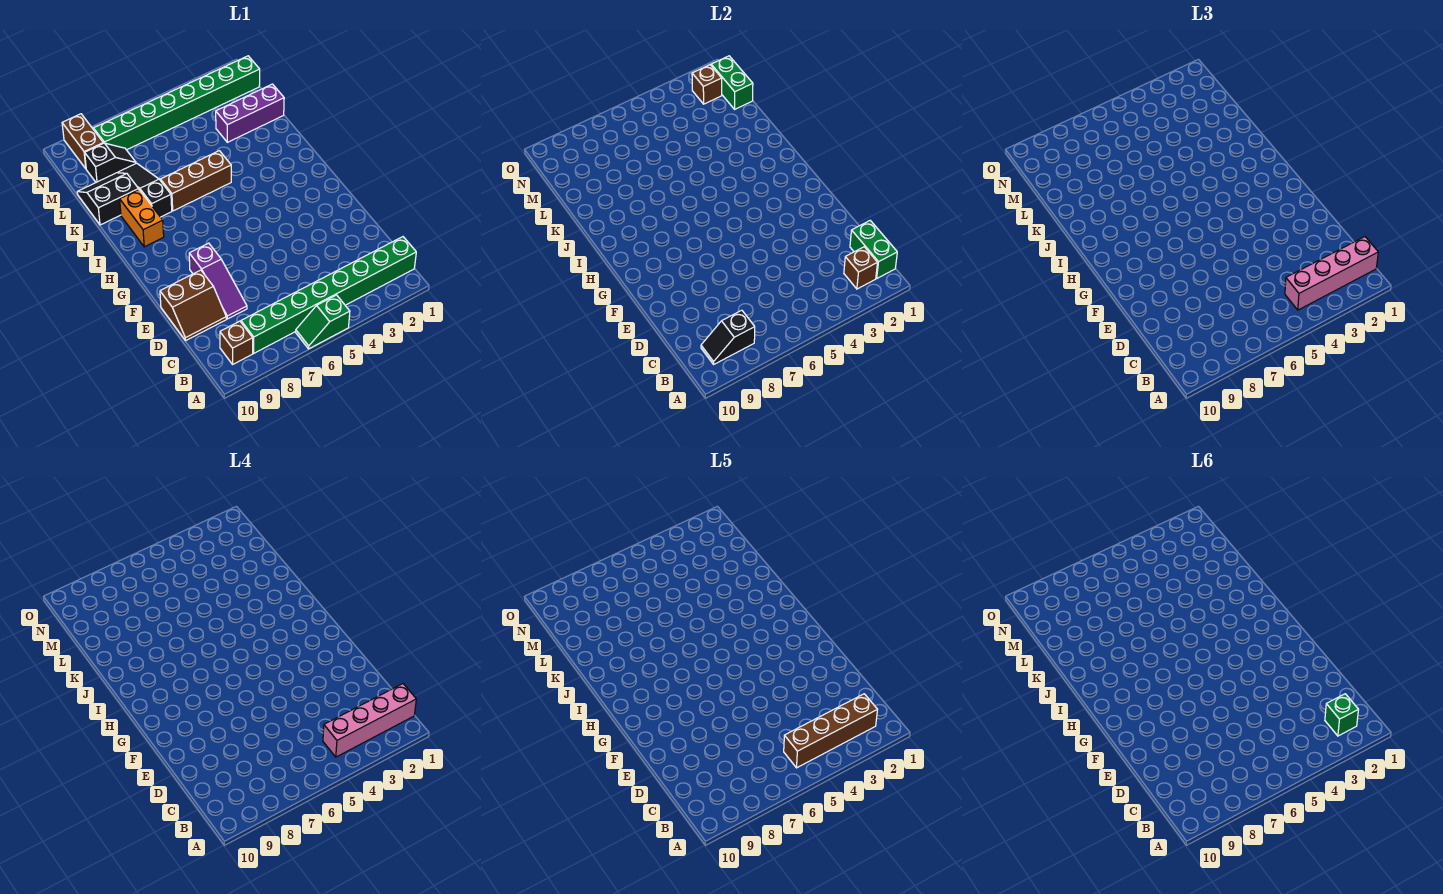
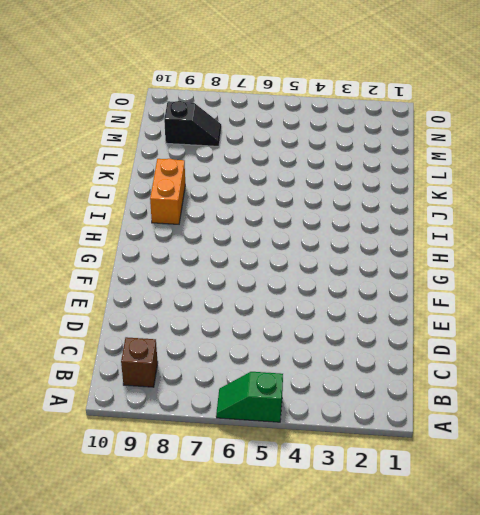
none -> green 1x8 brick [241,237,416,353]
none -> purple 1x3 slope [189,243,247,319]
none -> brown 2x2 slope [160,270,226,340]

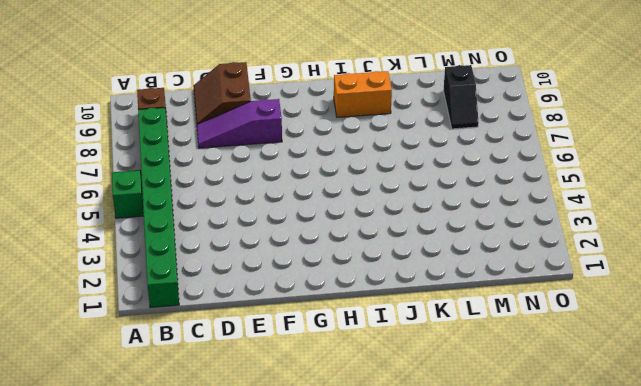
none -> brown 1x3 brick [160,151,231,211]
none -> black 1x3 slope [118,163,172,217]
none -> black 2x2 slope [77,173,139,225]

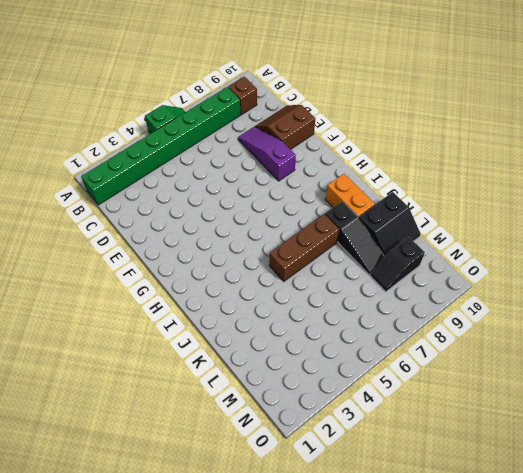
none -> purple 1x3 brick [216,84,284,142]
none -> green 1x8 brick [93,56,260,150]
none -> brown 1x2 brick [62,114,103,169]

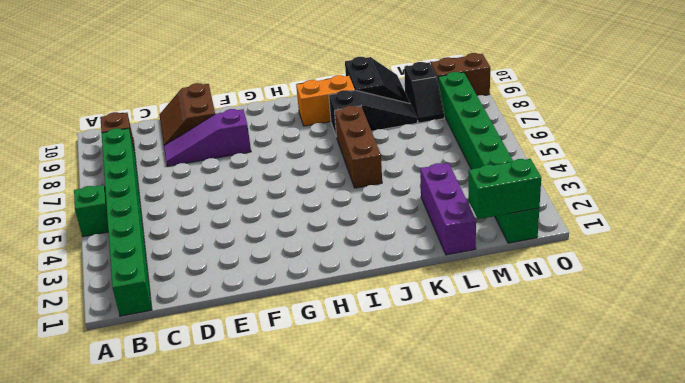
none -> green 1x2 brick [850,221,897,278]
none -> brown 1x1 brick [844,247,877,289]
none -> black 1x2 slope [701,310,755,364]

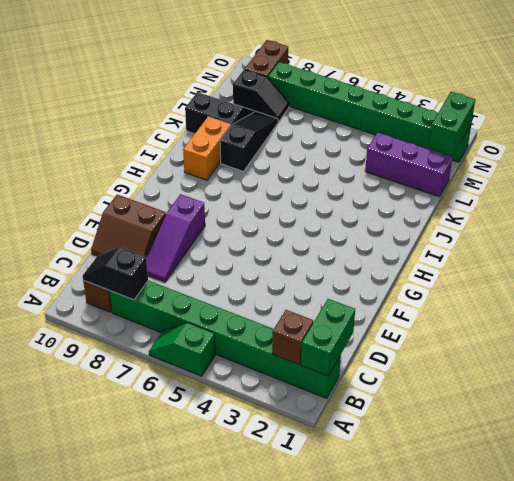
none -> brown 1x3 brick [160,151,231,211]
none -> brown 1x1 brick [692,65,722,104]
none -> pink 1x4 brick [1285,237,1378,310]

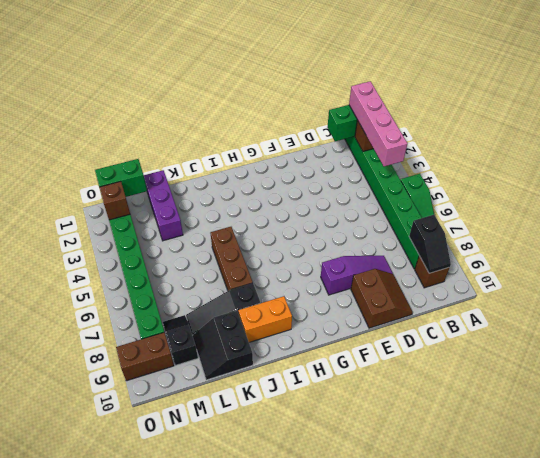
none -> pink 1x4 brick [323,684,416,757]
none -> brown 1x4 brick [784,694,877,768]
none -> green 1x1 brick [1325,694,1358,736]

